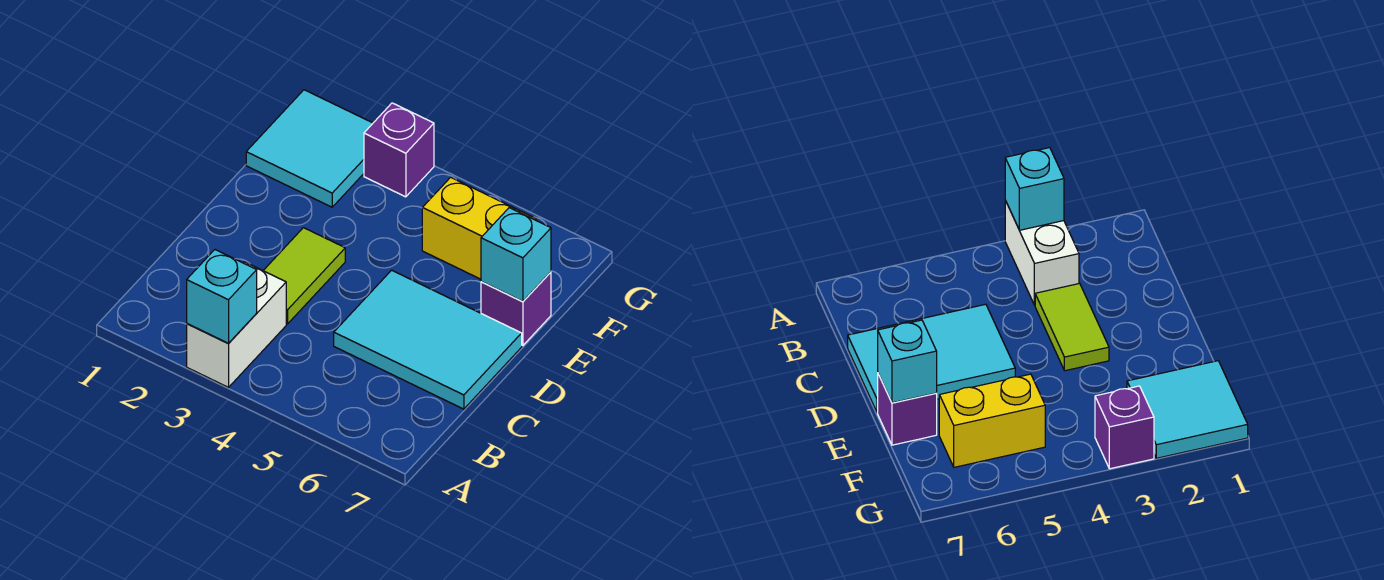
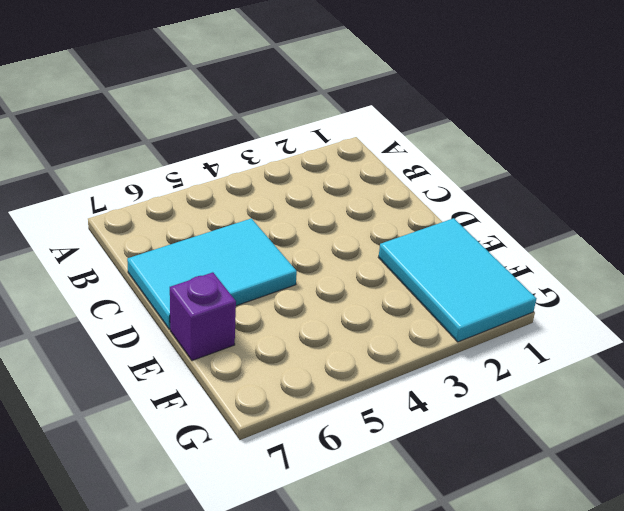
cyan 2x3 tile [378,218,536,342] -> cyan 2x2 tile [246,90,373,207]
none -> white 1x2 brick [187,262,286,387]
none -> lime 1x2 tile [263,228,345,324]

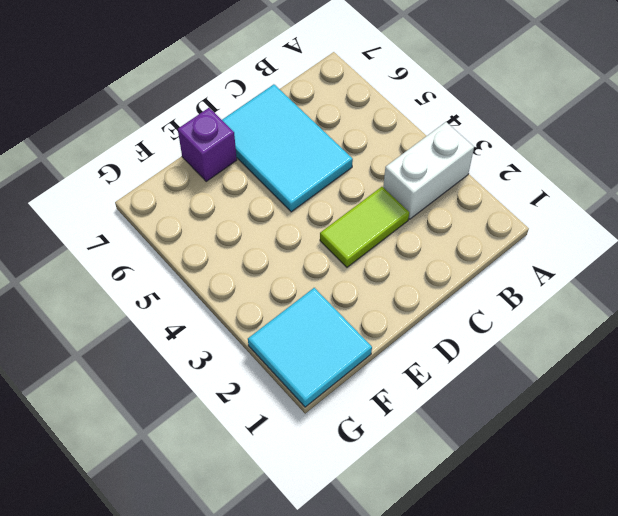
none -> yellow 1x2 brick [422,177,537,279]
none -> purple 1x1 brick [364,103,434,197]

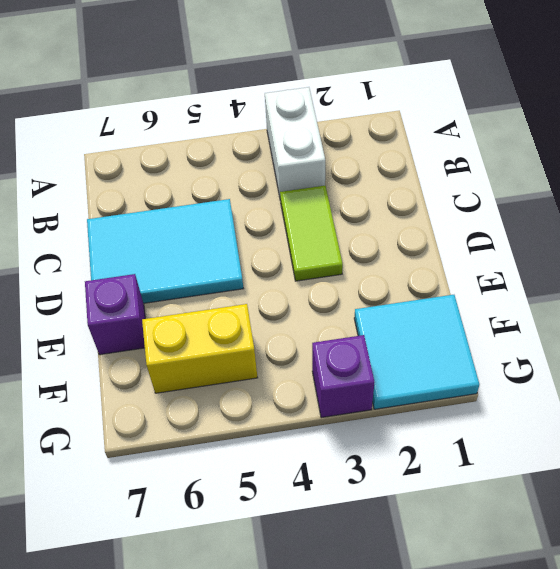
none -> cyan 1x1 brick [187,250,257,343]
none -> cyan 1x1 brick [481,208,551,301]

